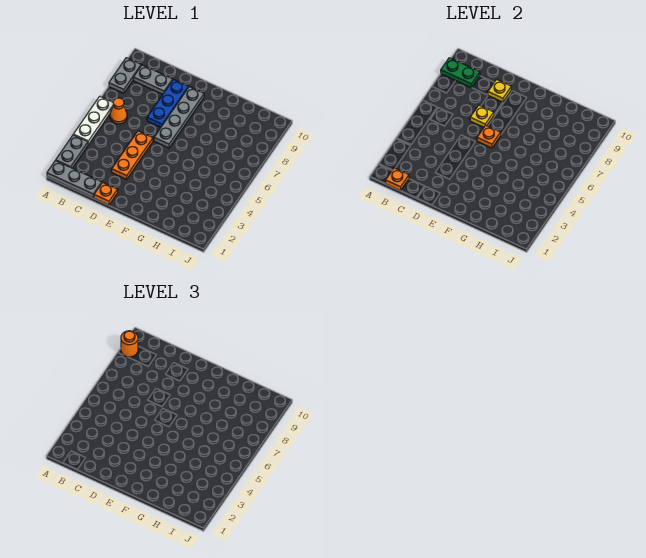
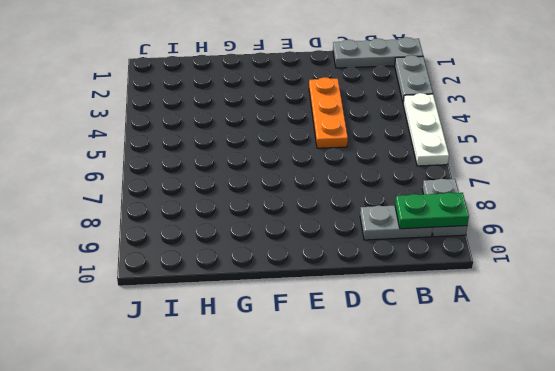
none -> orange 1x1 cone [110,98,127,124]
none -> orange 1x1 plate [94,182,118,205]
none -> blue 1x3 plate [147,79,188,127]

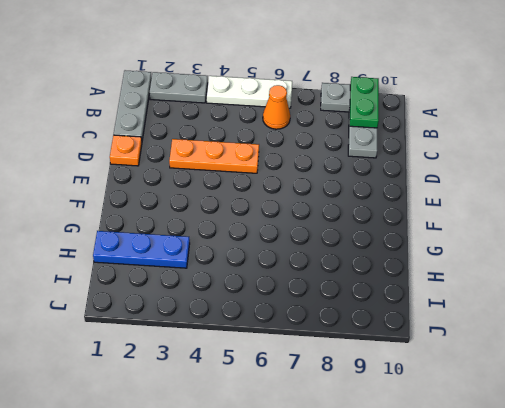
blue 1x3 plate [93,231,190,268] -> blue 1x3 plate moved to [147,79,188,127]
none -> grey 1x4 plate [154,87,204,148]
none -> orange 1x1 plate [386,168,409,191]
none -> yellow 1x1 plate [470,105,494,127]

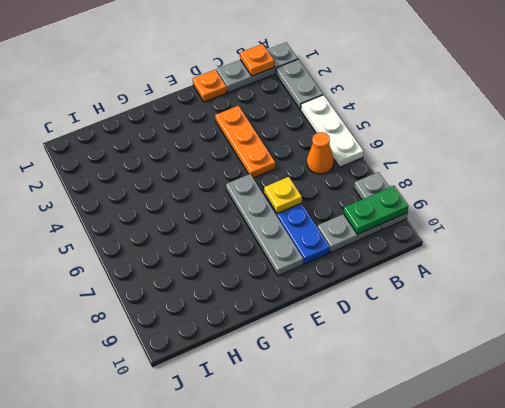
none -> yellow 1x1 plate [488,79,511,102]
none -> orange 1x1 plate [477,125,501,148]
none -> orange 1x1 round brick [121,331,138,357]

